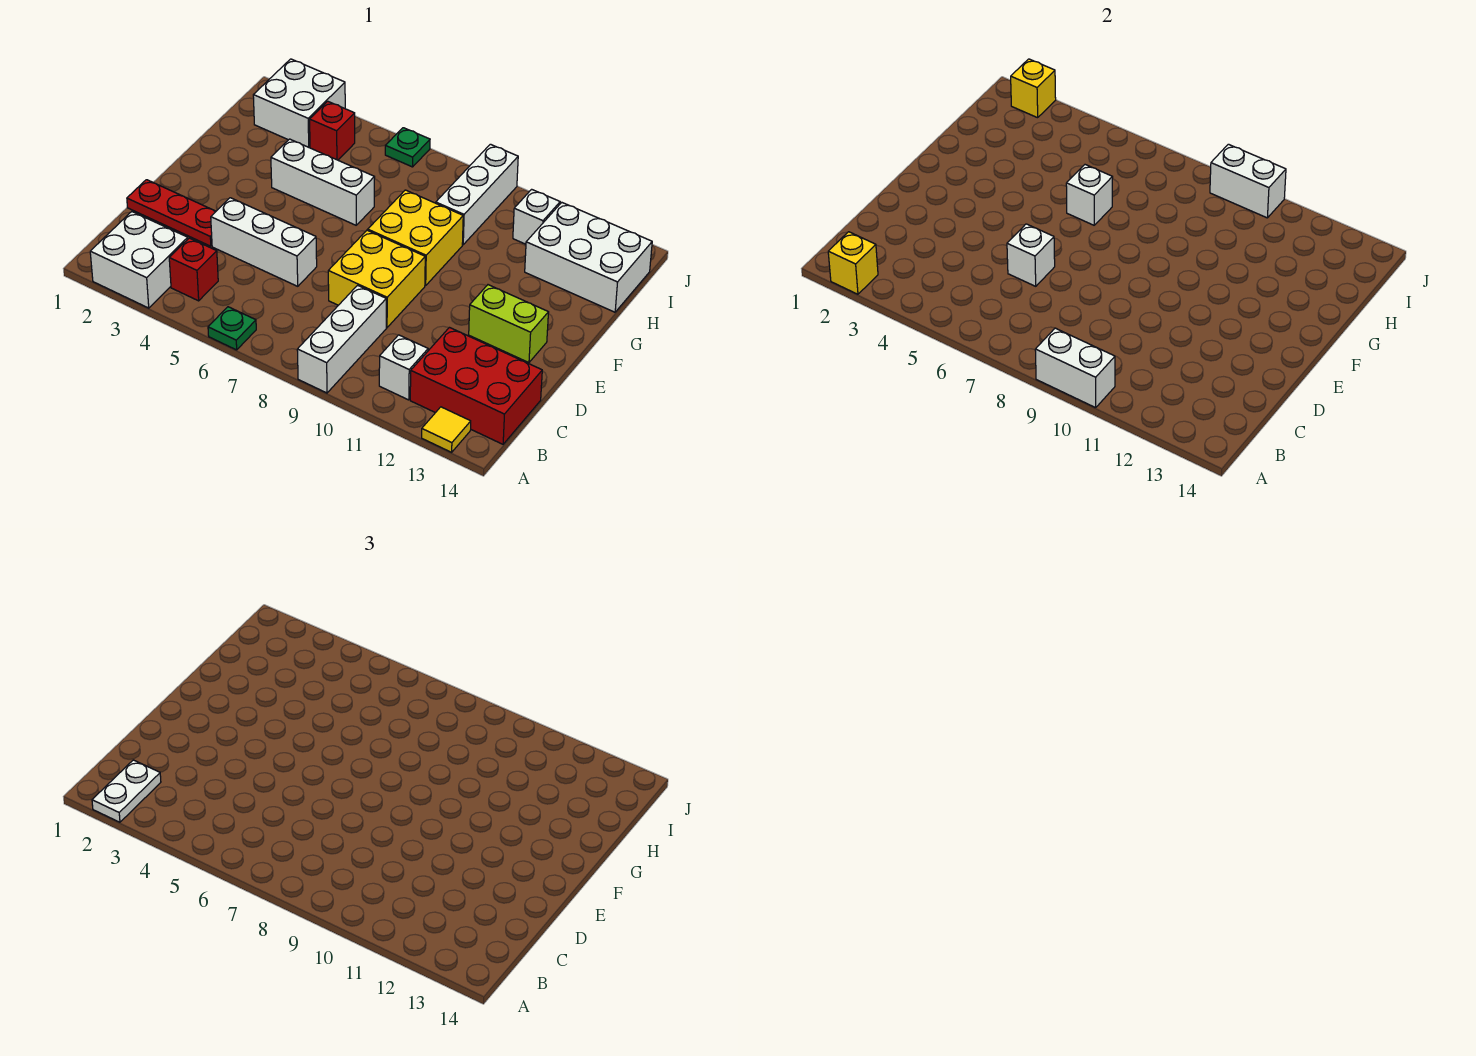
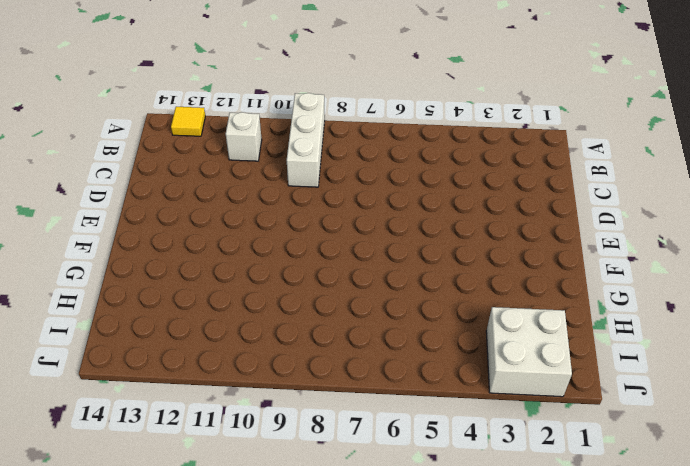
none -> white 2x2 brick [90,212,188,308]
none -> green 1x1 plate [208,307,256,350]
none -> red 1x1 brick [169,238,218,301]

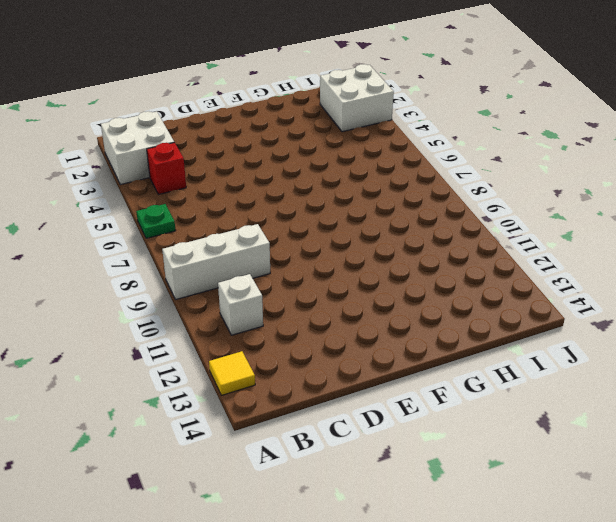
none -> red 2x3 brick [410,328,542,444]
none -> red 1x3 plate [127,180,216,246]
none -> white 1x3 brick [211,198,317,286]

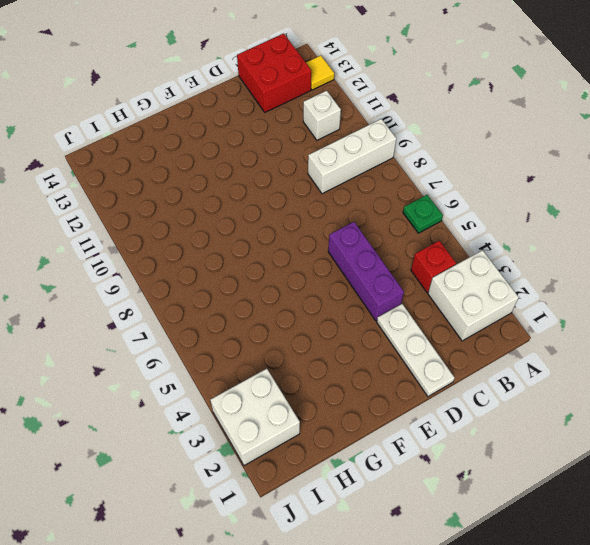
red 2x2 brick [237,33,311,112] -> red 2x3 brick [410,328,542,444]
white 1x3 plate [377,304,455,396] -> red 1x3 plate [127,180,216,246]
purple 1x3 brick [328,222,404,321] -> white 1x3 brick [211,198,317,286]
none -> yellow 2x2 brick [328,230,425,328]
none -> lime 1x2 brick [469,285,549,363]
none -> yellow 2x2 brick [368,190,463,286]

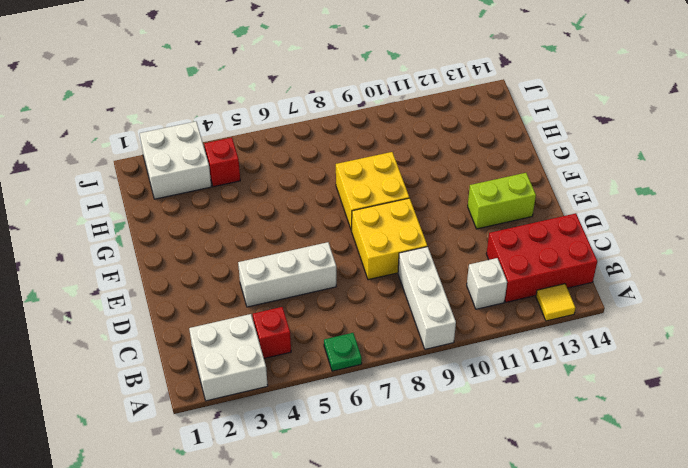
none -> red 1x3 plate [127,180,216,246]
none -> white 1x3 brick [271,139,375,225]
none -> white 1x3 brick [436,144,518,245]

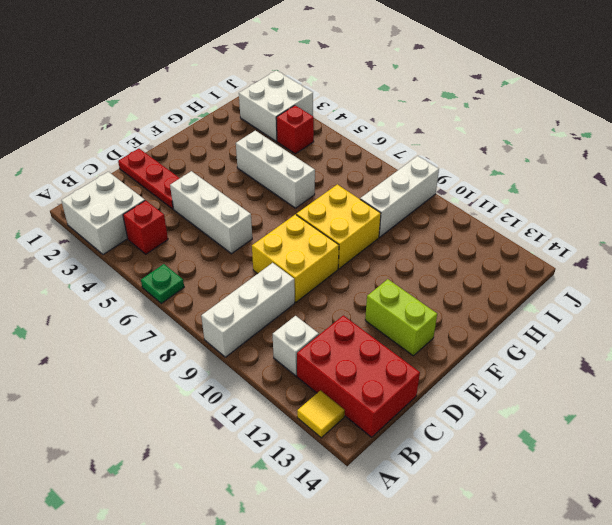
none -> white 2x3 brick [525,203,652,312]
none -> white 1x1 brick [513,189,560,244]
none -> green 1x1 plate [385,128,430,167]

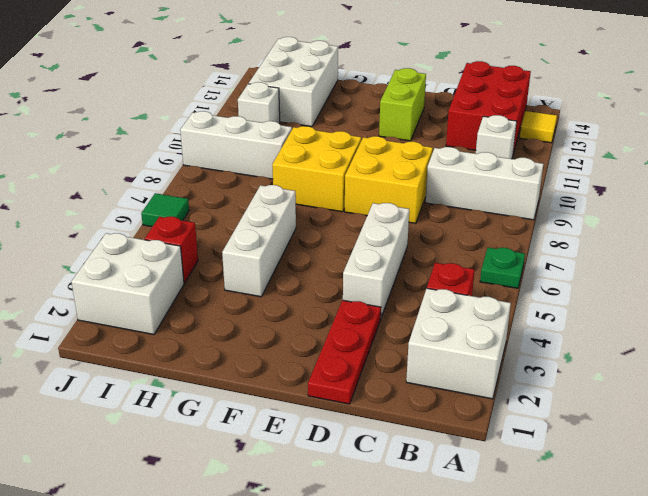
green 1x1 tile [141,193,189,227] -> green 1x1 plate [385,128,430,167]
none -> yellow 1x1 brick [828,232,878,294]
none -> white 1x2 brick [1035,328,1115,408]
none -> white 1x1 brick [1007,224,1055,286]

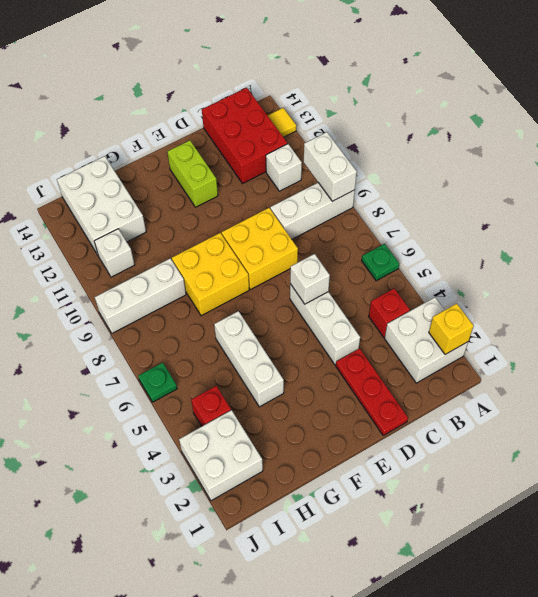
none -> white 1x1 brick [1066,165,1113,225]
none -> yellow 1x1 brick [1011,59,1056,118]
none -> white 1x2 brick [1210,144,1286,218]

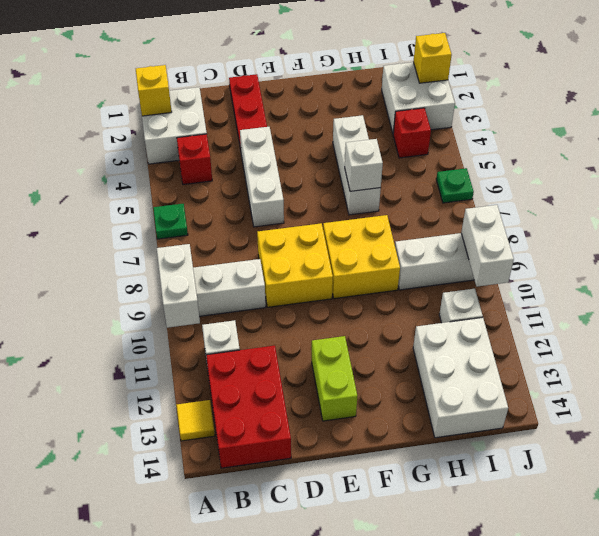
none -> white 1x1 brick [1007,224,1055,286]
none -> white 1x2 plate [92,760,161,822]

